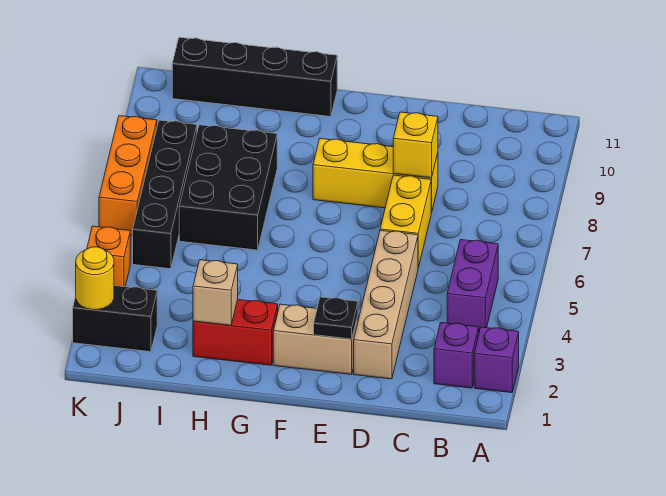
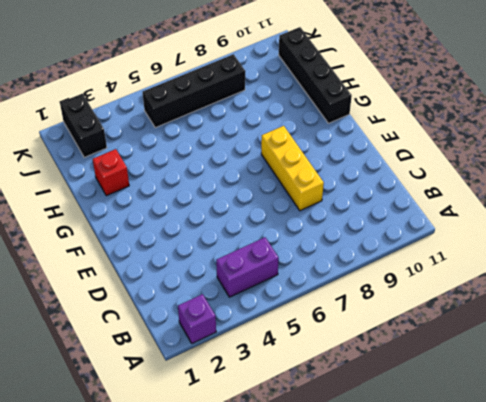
red 1x1 brick [93,149,129,196] -> red 1x2 brick [193,300,278,365]
none -> purple 1x1 brick [434,323,479,388]
none -> tan 1x4 brick [354,231,418,379]
none -> yellow 1x2 brick [380,175,431,268]

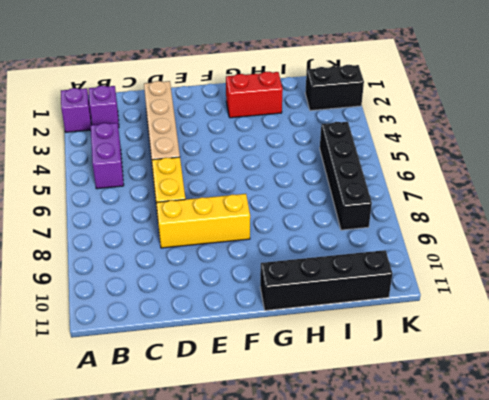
none -> tan 1x2 brick [273,304,358,374]
none -> black 2x3 brick [179,125,277,250]
none -> orange 1x1 brick [87,226,130,287]

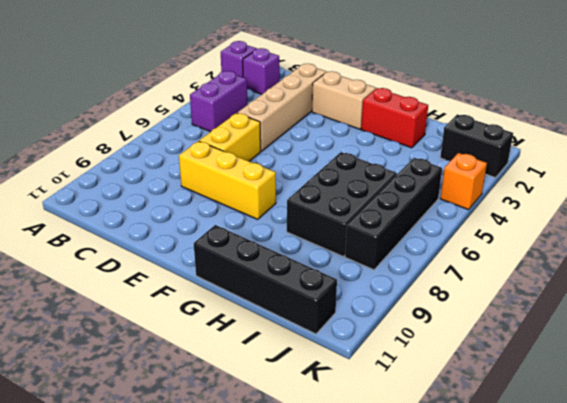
none -> orange 1x3 brick [99,116,157,236]
none -> yellow 1x1 brick [393,112,438,178]
none -> black 1x1 plate [314,297,358,339]

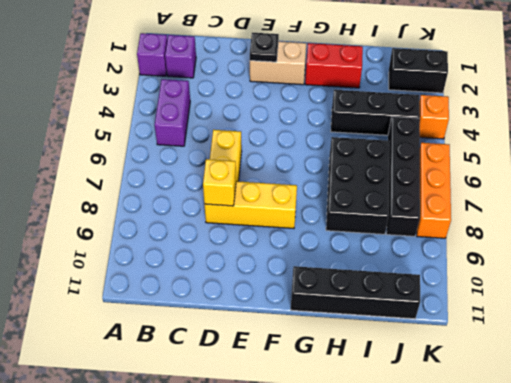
black 1x3 brick [331,90,420,135] -> none
none -> tan 1x4 brick [354,231,418,379]
none -> tan 1x1 brick [193,260,238,325]
none -> yellow 1x1 round brick [76,247,114,310]

